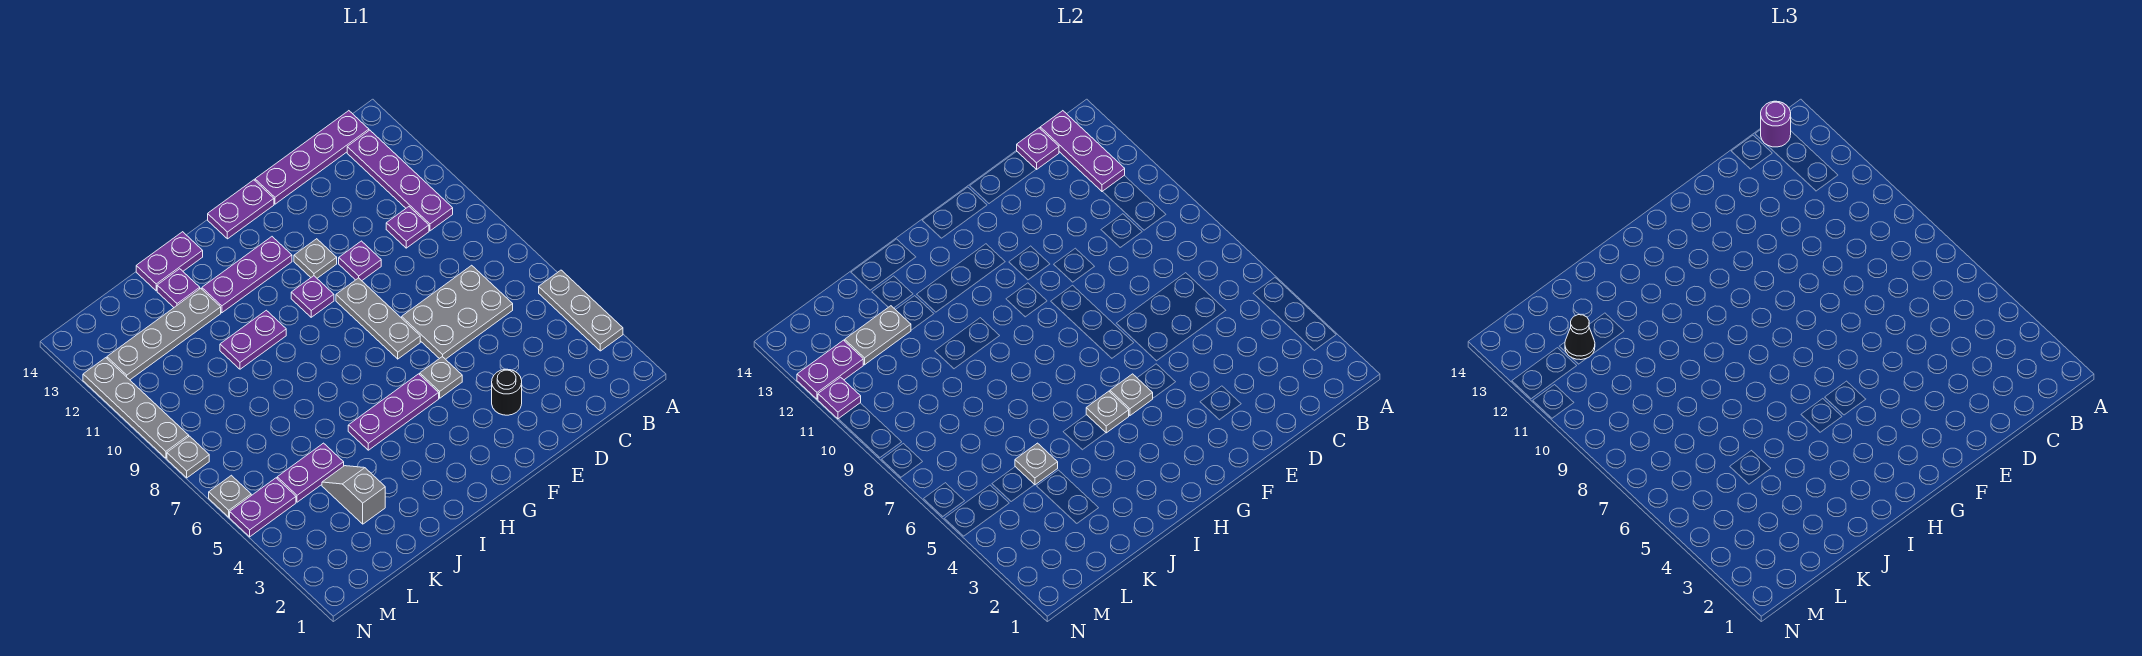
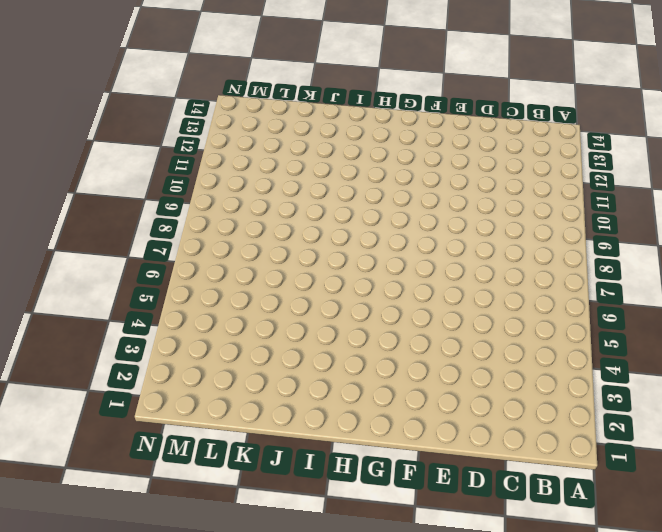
none -> grey 1x3 plate [539,270,623,351]
none -> purple 1x4 plate [347,130,453,231]
none -> purple 1x4 plate [255,111,369,204]
none -> grey 2x3 plate [402,265,513,359]

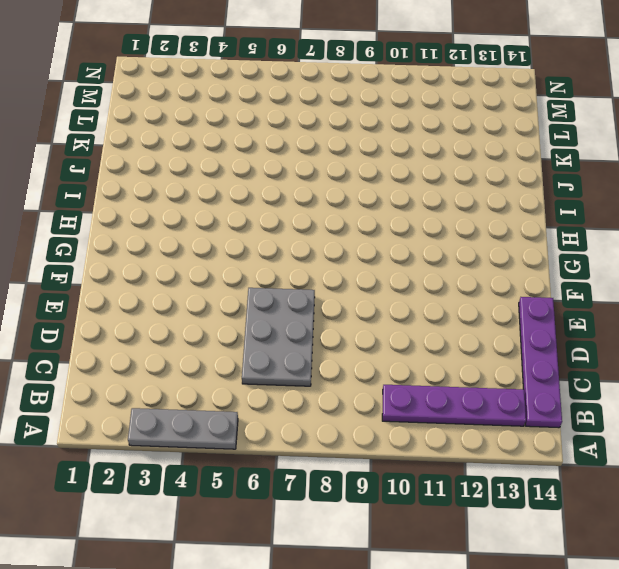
none -> purple 1x1 plate [386,207,429,248]
none -> black 1x1 round brick [492,369,522,415]
none -> purple 1x1 plate [339,241,381,281]
none -> grey 1x1 plate [420,357,462,398]

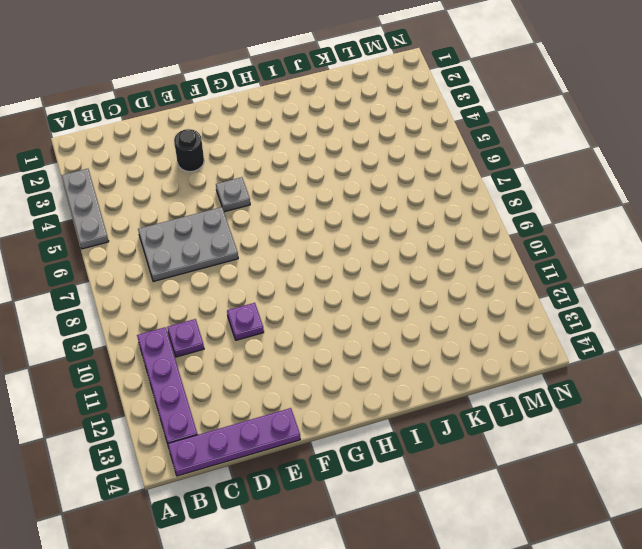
none -> grey 1x3 plate [336,278,420,359]
none -> grey 1x1 plate [294,239,337,278]
none -> purple 1x2 plate [208,180,274,239]
none -> purple 1x3 plate [348,374,439,450]

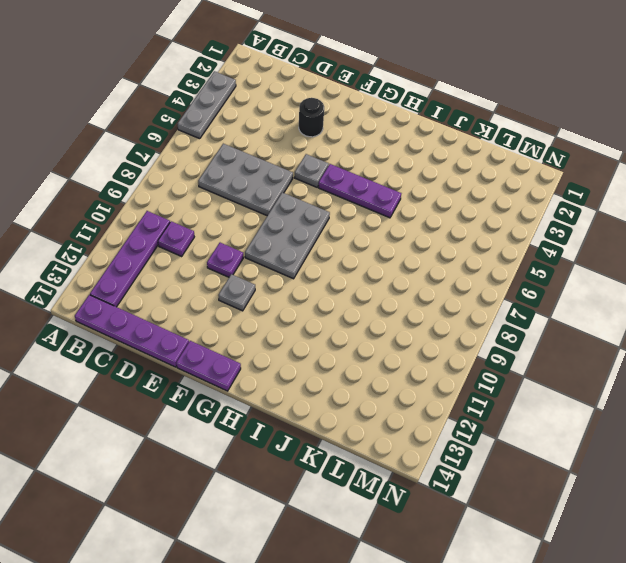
grey 2x3 plate [245,192,330,279] -> grey 1x3 plate [336,278,420,359]
none -> purple 1x1 plate [291,276,334,317]
none -> purple 1x3 plate [202,237,292,313]
none -> purple 1x2 plate [220,310,286,369]
none -> purple 1x2 plate [136,232,203,291]

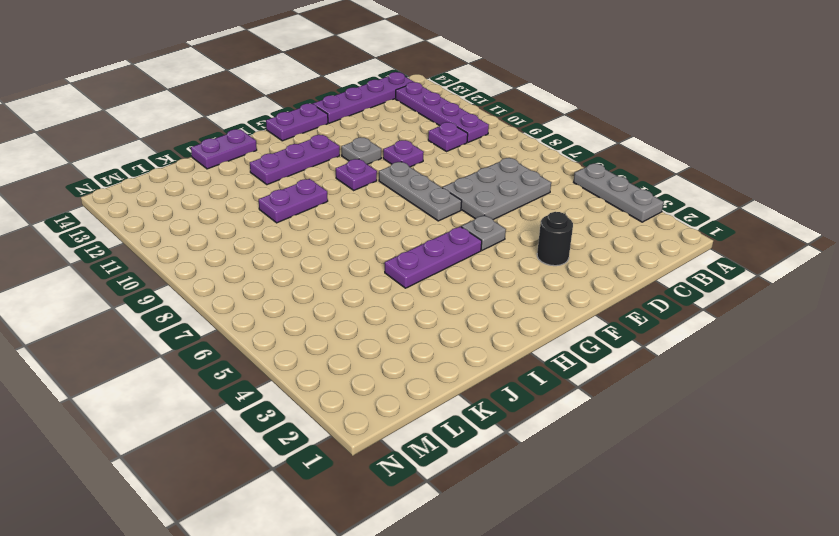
none -> grey 1x4 plate [107,288,221,380]
none -> purple 1x1 plate [157,269,200,307]
none -> grey 1x2 slope [322,466,385,524]
none -> purple 1x2 plate [277,443,344,502]

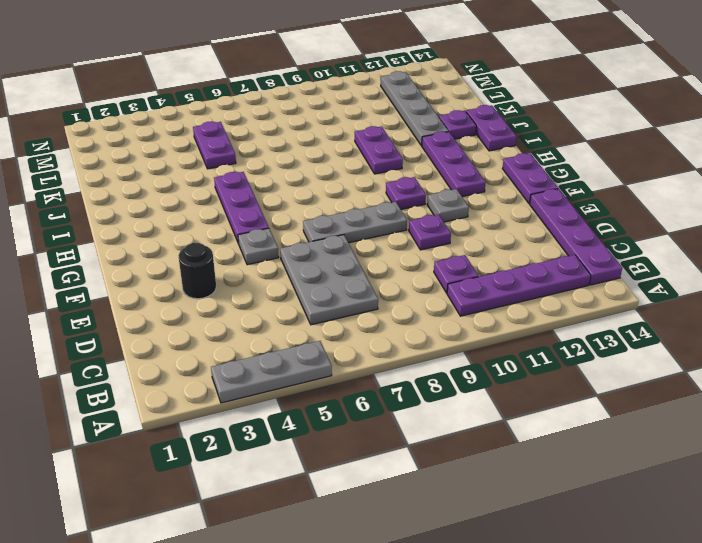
none -> grey 1x2 slope [322,466,385,524]
none -> purple 1x2 plate [230,478,296,537]
none -> grey 1x1 plate [209,475,251,517]
none -> grey 1x1 plate [167,436,209,478]

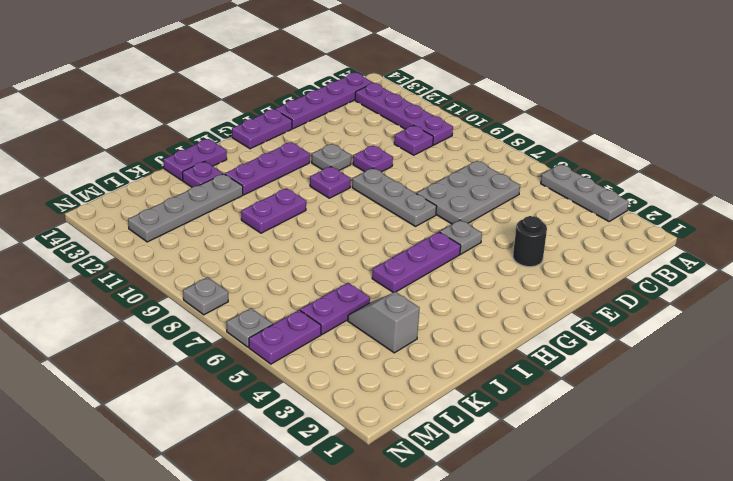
none -> grey 1x4 plate [83,358,189,458]
none -> purple 1x3 plate [1040,111,1125,192]
none -> purple 1x1 plate [1017,128,1059,170]
none -> grey 1x1 plate [1110,374,1153,416]

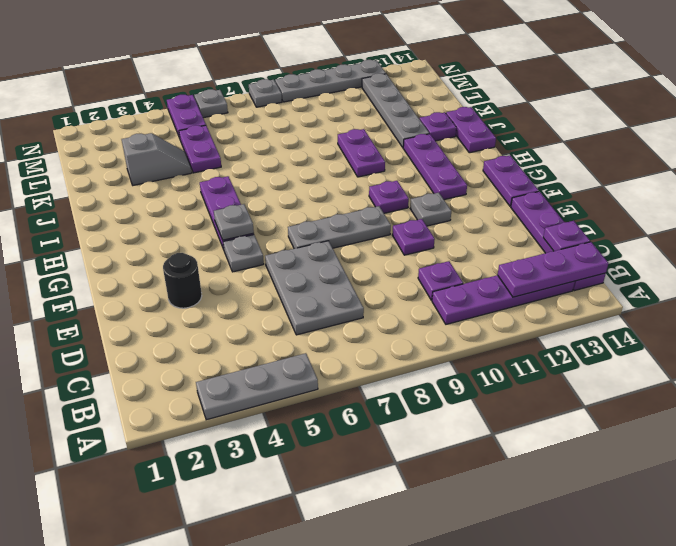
none -> grey 1x1 plate [1086,391,1129,433]
none -> grey 1x1 plate [1015,443,1058,485]
none -> grey 1x2 plate [845,306,911,365]
none -> purple 1x2 plate [797,340,863,399]

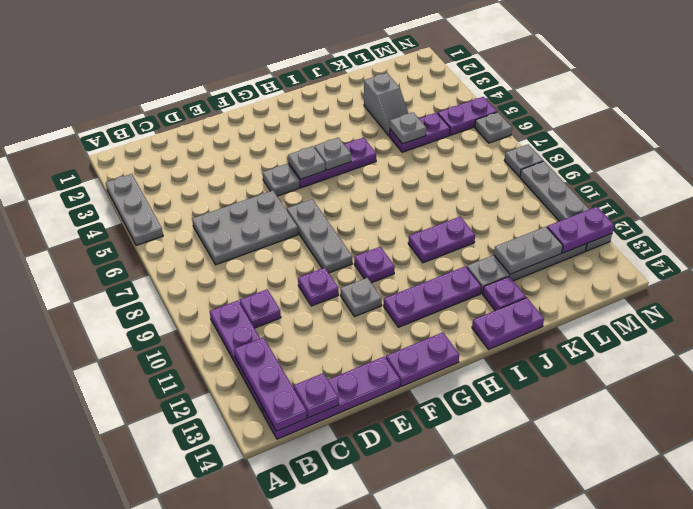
none -> black 1x1 round brick [492,369,522,415]
none -> purple 1x1 plate [818,377,861,419]
none -> purple 1x1 round brick [1761,101,1791,147]
none -> black 1x1 cone [1565,315,1595,360]

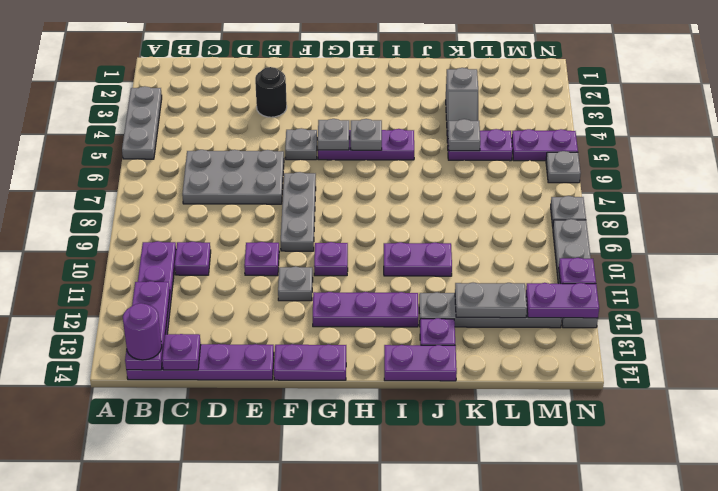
none -> black 1x1 cone [1565,315,1595,360]

